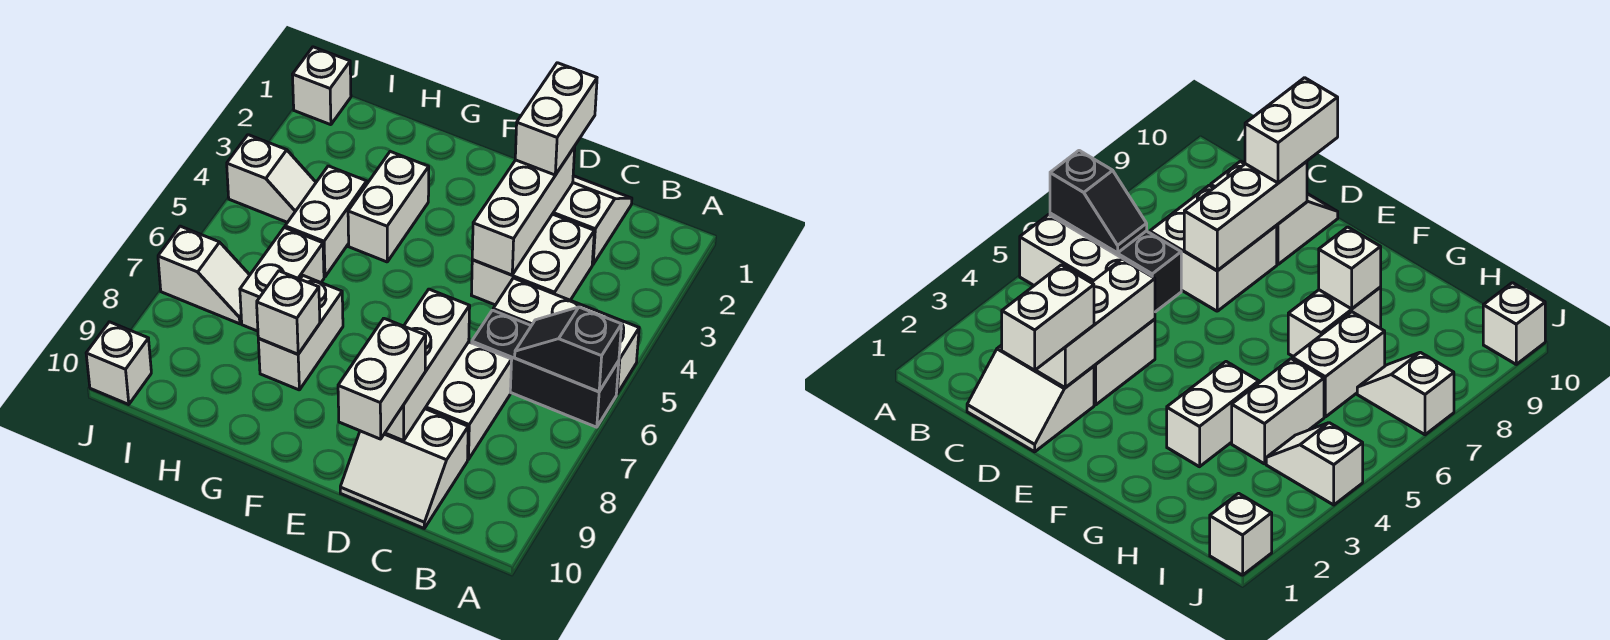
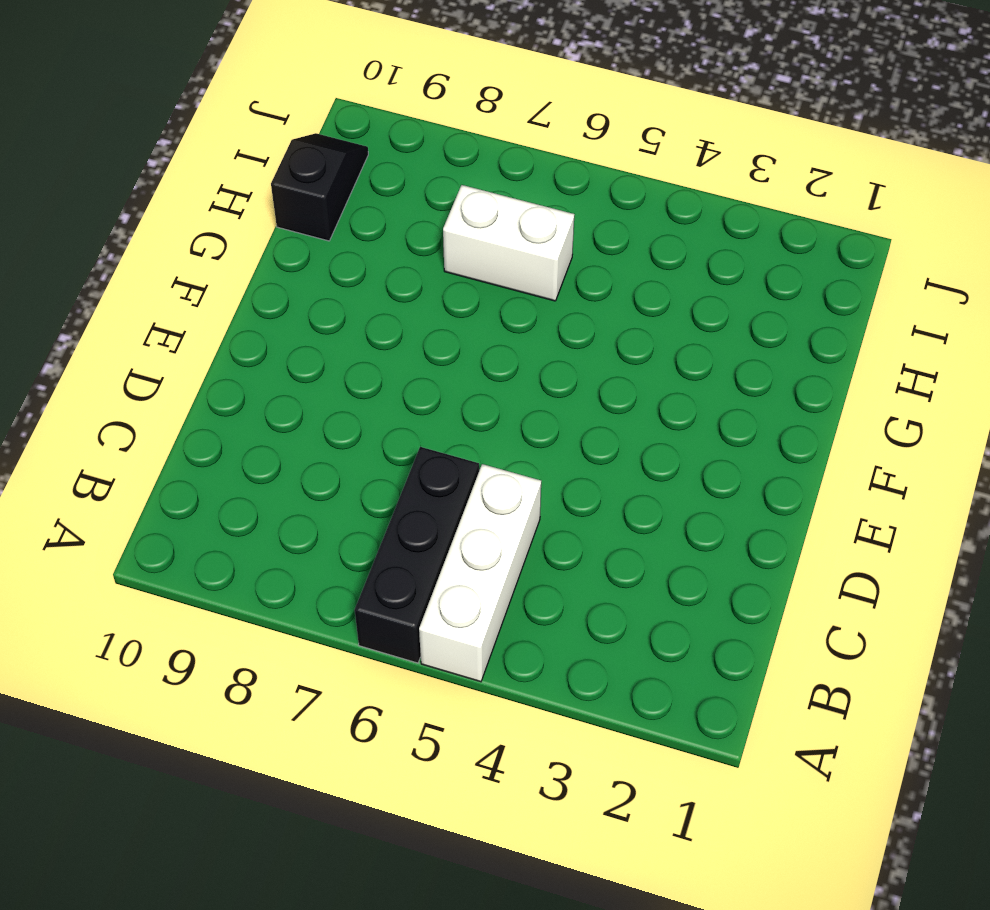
black 1x2 slope [271,133,368,241] -> black 1x2 slope moved to [515,307,621,392]
none -> white 2x2 slope [553,176,632,264]
none -> white 2x2 brick [471,214,594,305]
none -> white 2x2 brick [425,342,512,460]

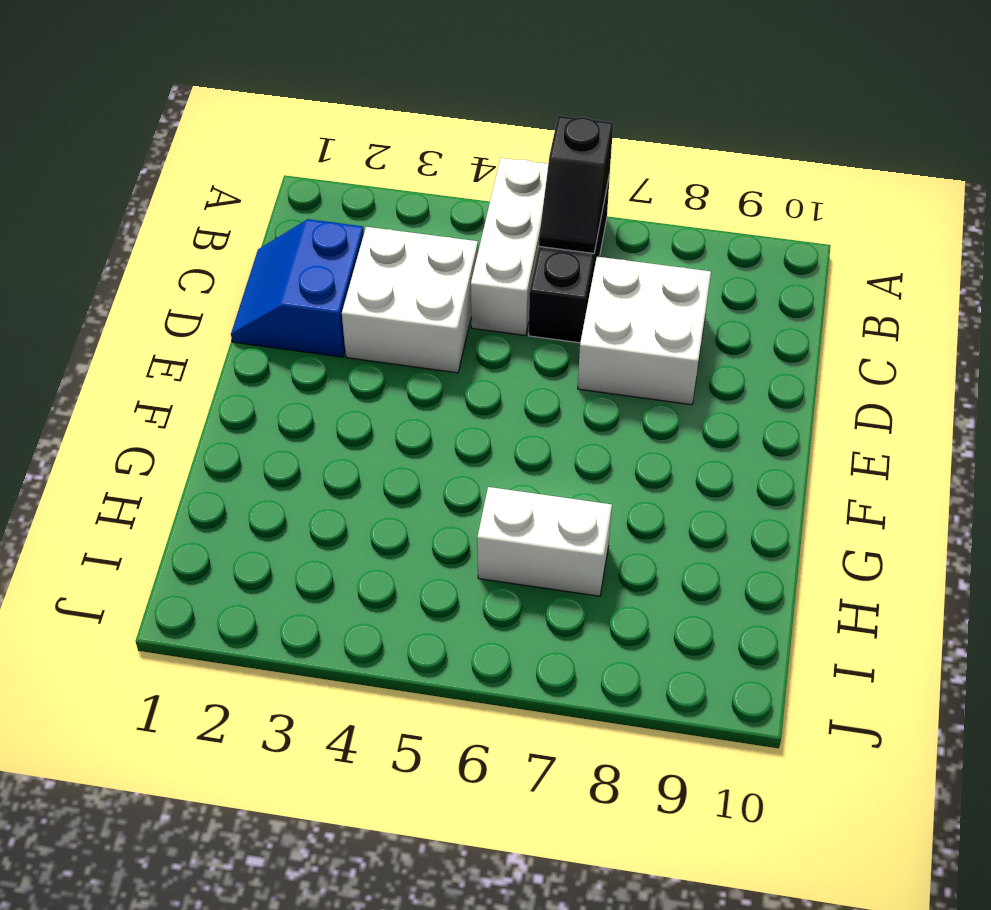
blue 2x2 slope [231,219,364,357] -> white 2x2 slope [553,176,632,264]
none -> white 2x2 slope [340,409,468,528]
none -> white 1x2 brick [348,151,429,262]
none -> white 1x2 brick [258,276,343,390]

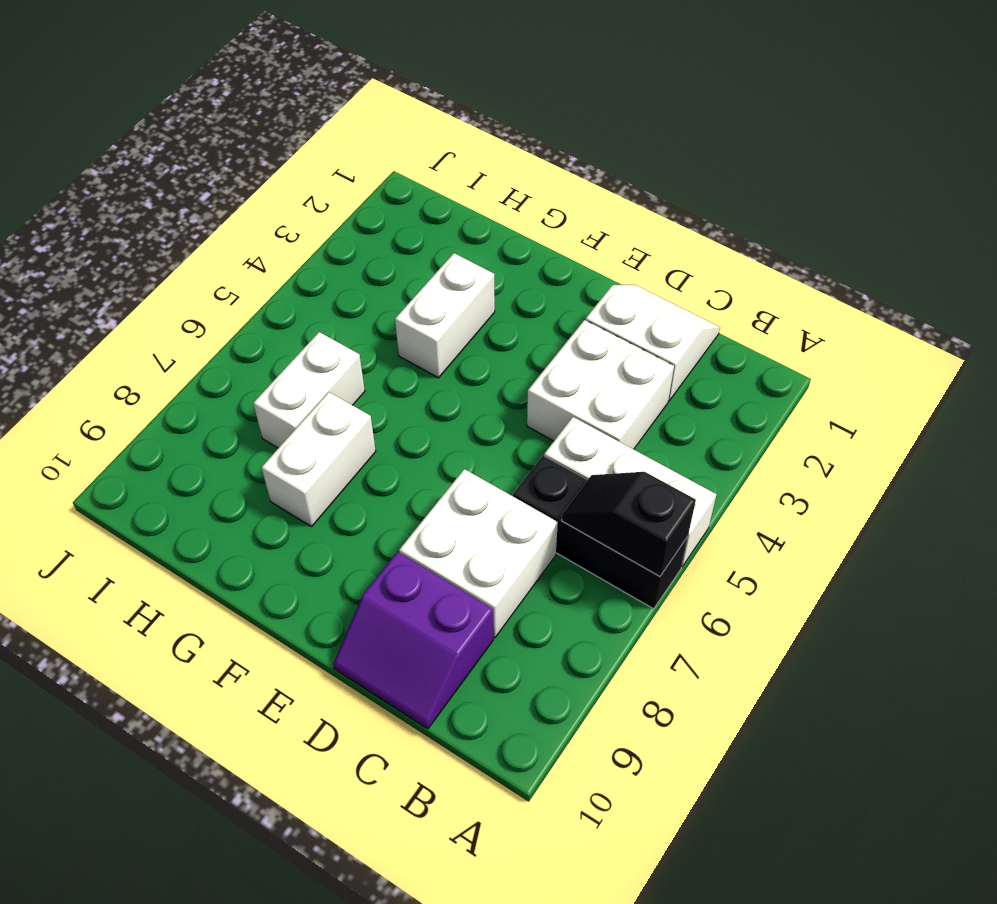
purple 2x2 slope [333,552,493,729] -> white 2x2 slope [340,409,468,528]
none -> white 1x2 brick [285,166,367,277]
none -> white 1x2 slope [227,135,316,222]
none -> white 1x2 slope [158,226,250,324]

